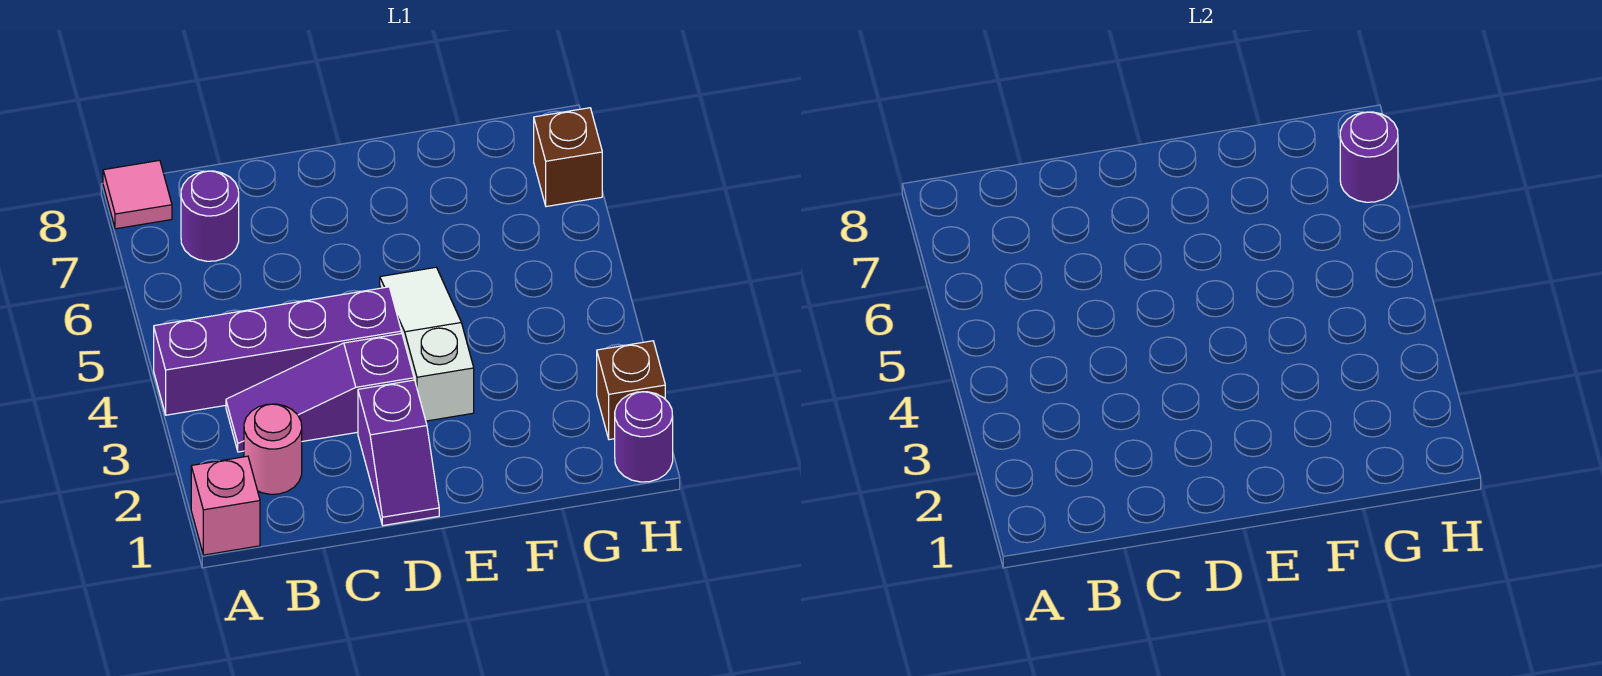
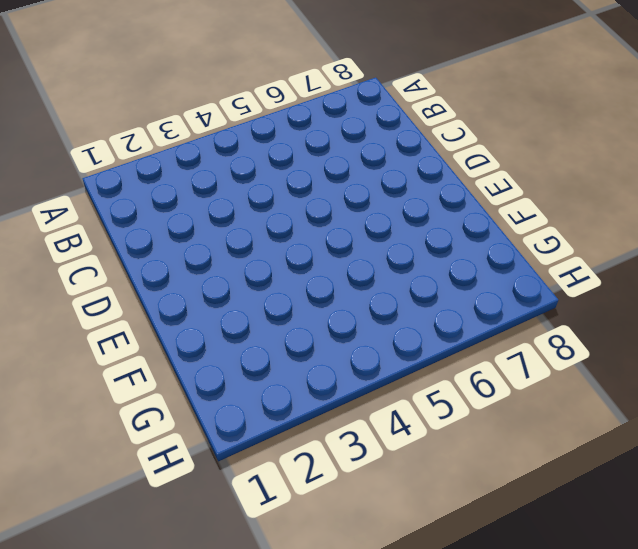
none -> pink 1x1 brick [191,456,260,555]
none -> purple 1x4 brick [154,287,401,415]
none -> pink 1x1 tile [103,160,172,229]

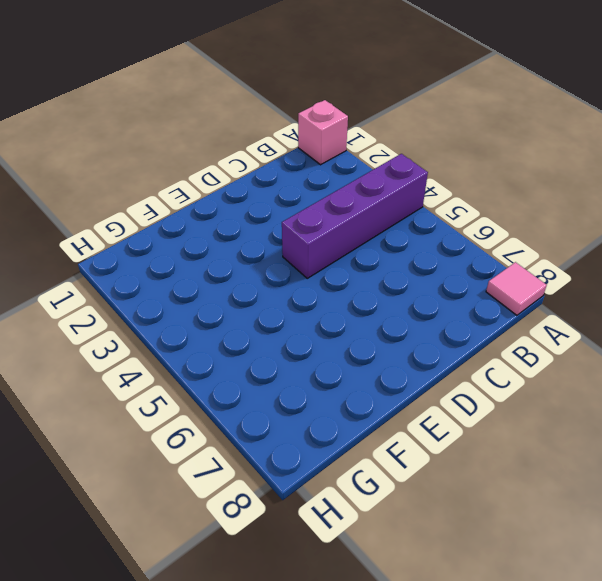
none -> pink 1x1 round brick [244,404,302,494]
none -> purple 1x3 slope [226,333,414,452]
none -> purple 1x1 round brick [181,171,239,261]

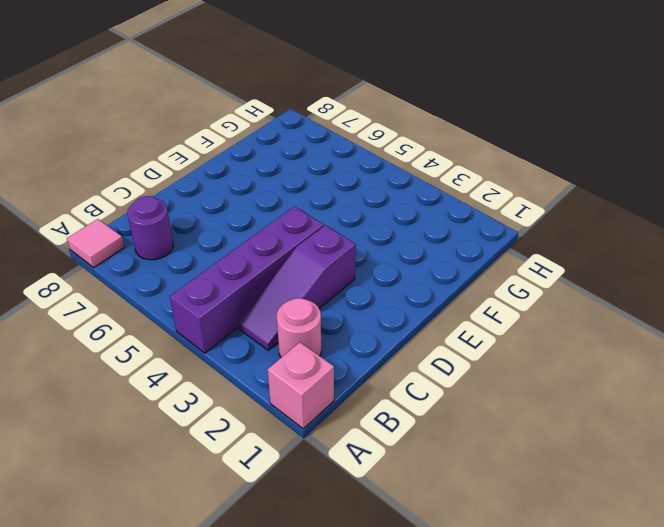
none -> purple 1x2 slope [358,380,439,526]
none -> white 1x3 slope [380,267,474,421]
none -> purple 1x1 round brick [615,392,673,482]

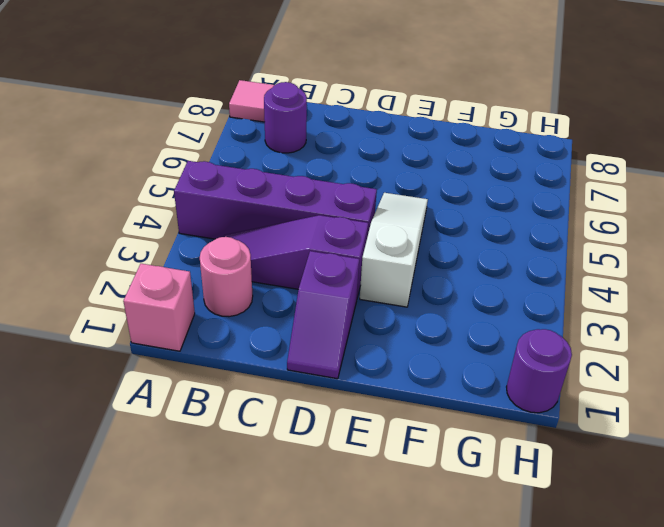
none -> brown 1x1 brick [597,341,665,440]
none -> brown 1x1 brick [534,108,602,207]
none -> purple 1x1 round brick [1340,112,1398,202]

